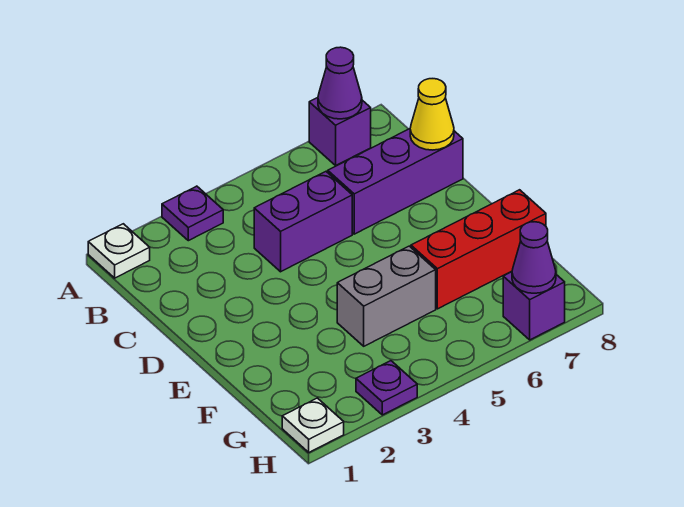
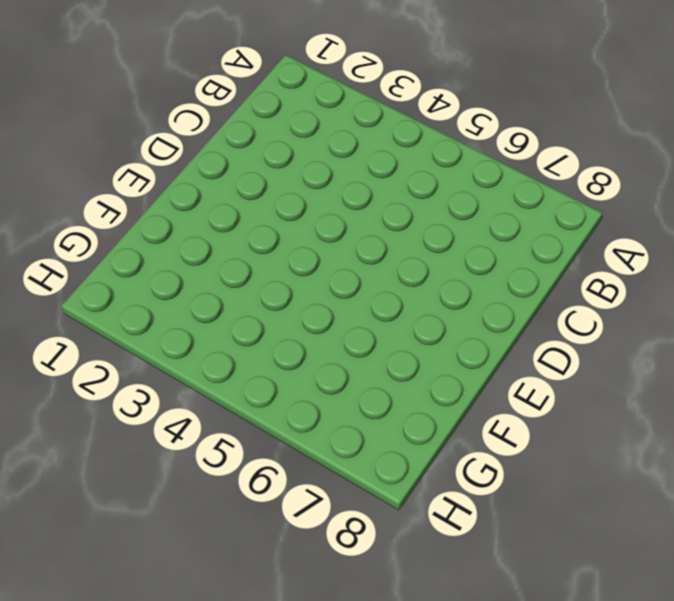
none -> white 1x1 plate [88,224,150,278]
none -> purple 1x1 plate [162,186,223,241]
none -> purple 1x1 brick [309,98,371,165]

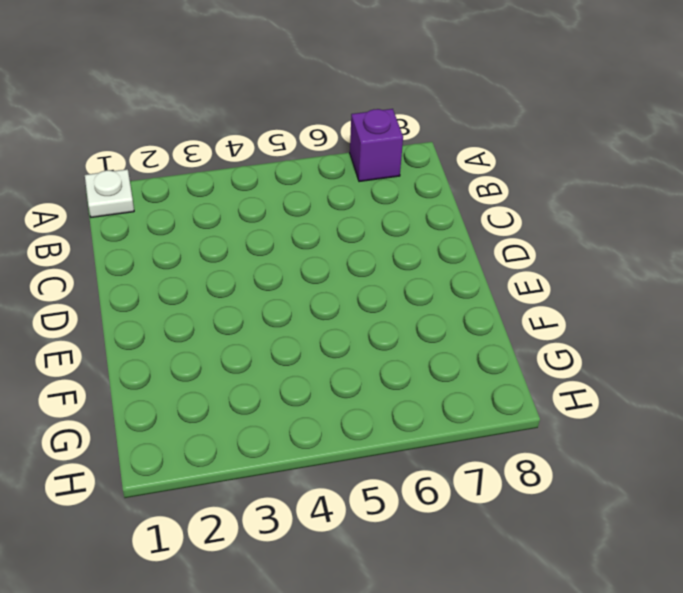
none -> purple 1x1 plate [162,186,223,241]
none -> purple 1x2 brick [254,172,352,272]
none -> purple 1x3 brick [328,129,463,234]

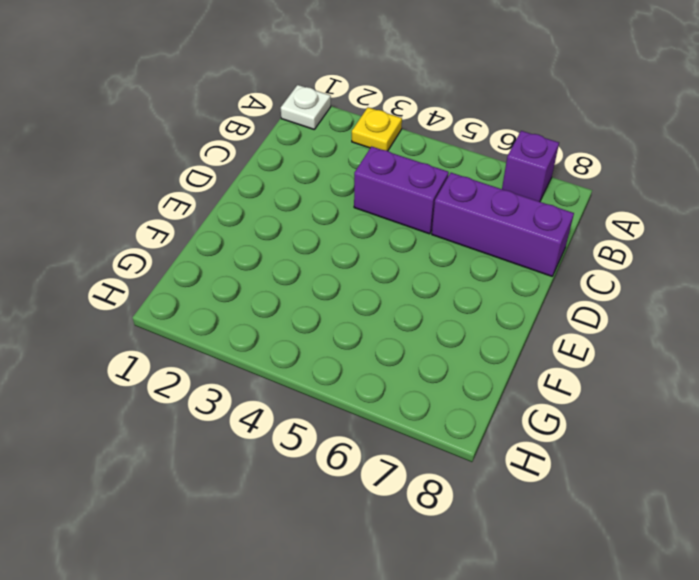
yellow 1x1 plate [352,107,402,151] -> purple 1x1 plate [162,186,223,241]
none -> grey 1x2 brick [337,246,436,346]
none -> red 1x3 brick [411,190,546,309]
none -> white 1x1 plate [282,398,344,452]

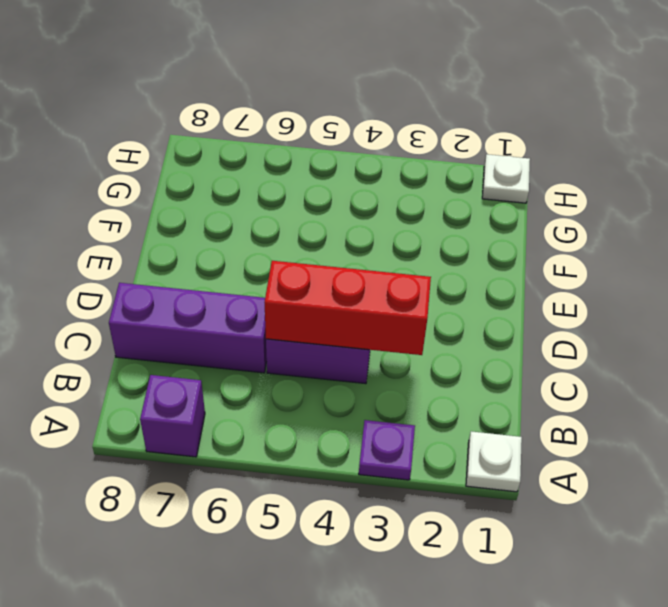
red 1x3 brick [264,261,431,355] -> red 1x3 brick moved to [411,190,546,309]
none -> grey 1x2 brick [337,246,436,346]
none -> purple 1x1 plate [356,361,417,415]
none -> purple 1x1 brick [503,272,565,340]

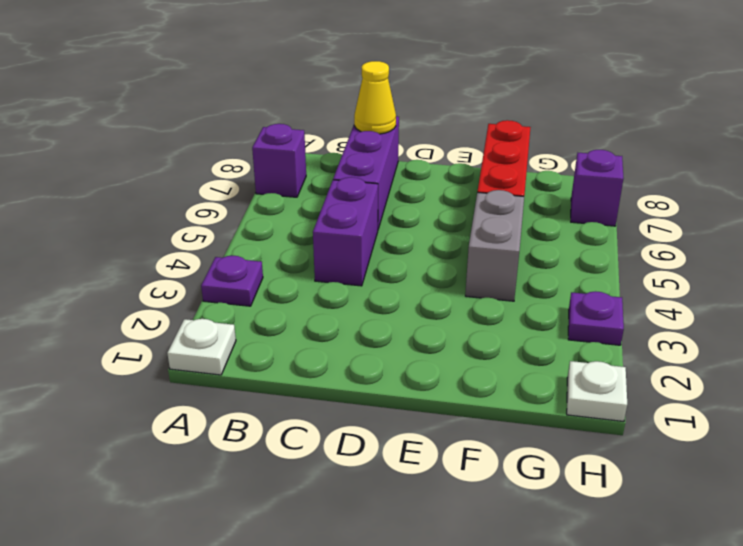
none -> purple 1x1 cone [318,47,362,119]
none -> purple 1x1 cone [512,222,556,293]

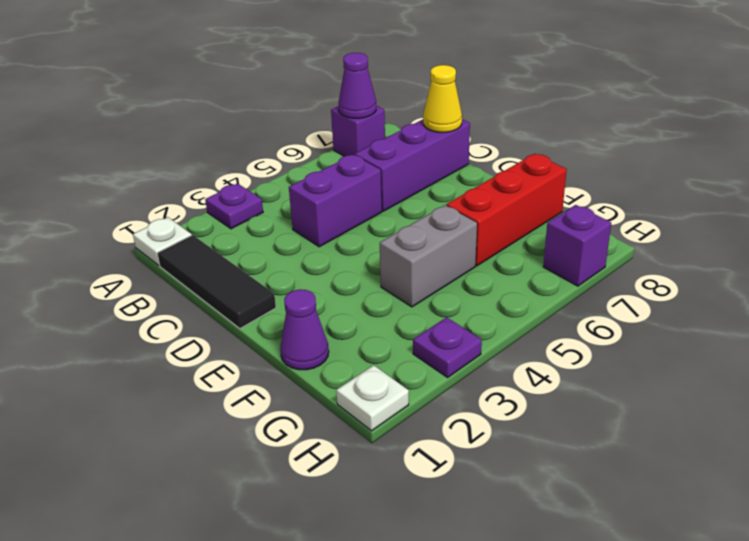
black 1x3 tile [157,235,276,328] -> none
purple 1x1 cone [280,289,329,370] -> purple 1x1 cone moved to [512,222,556,293]

